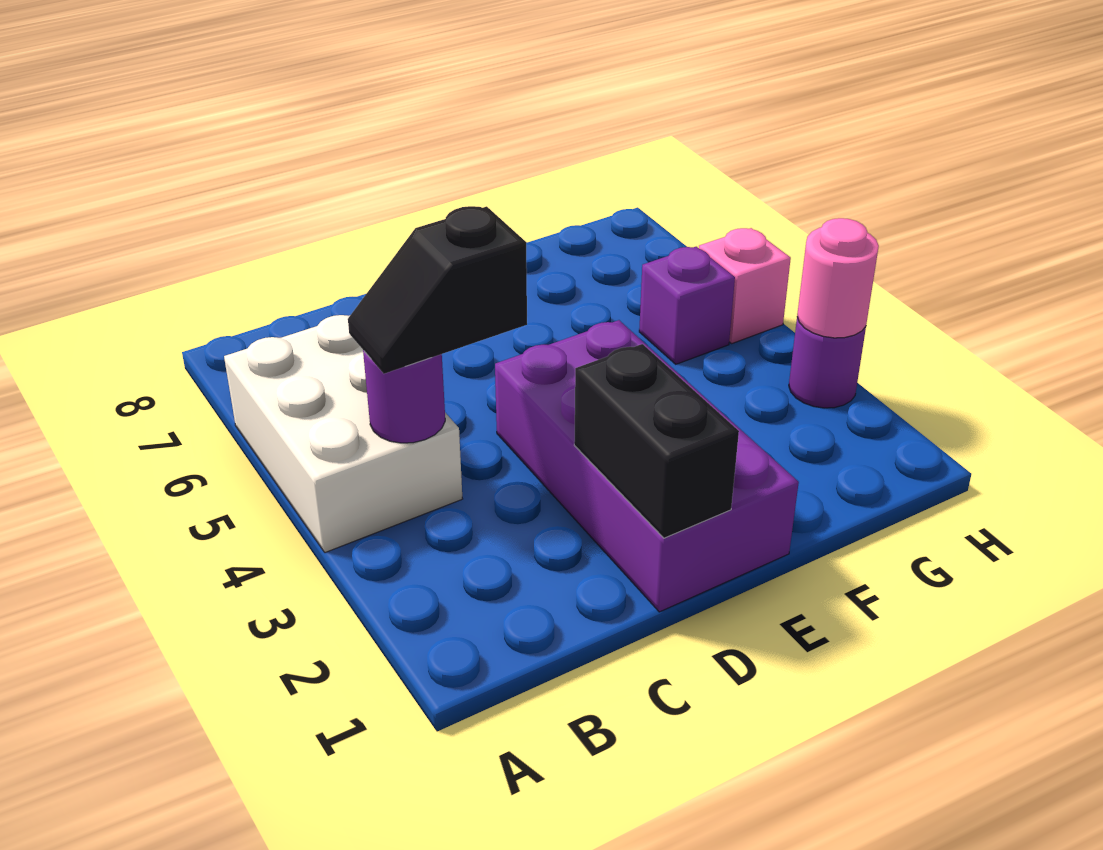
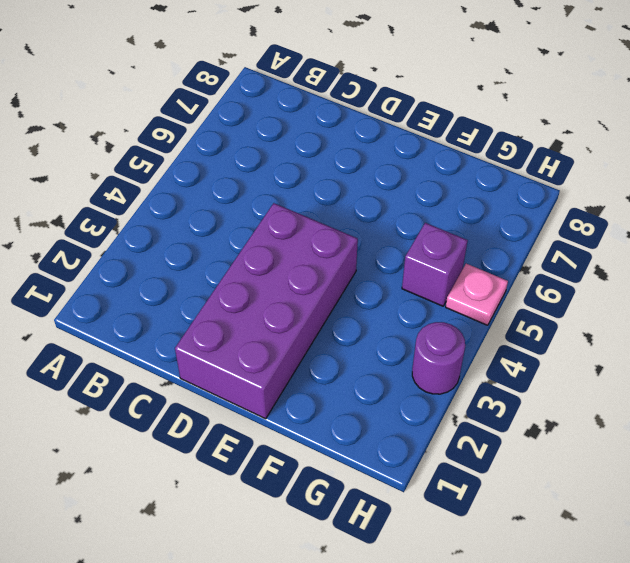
pink 1x1 plate [446,264,508,325] -> pink 1x1 brick [699,228,791,343]
none -> white 2x3 brick [224,315,462,553]
none -> purple 1x1 round brick [363,350,445,443]

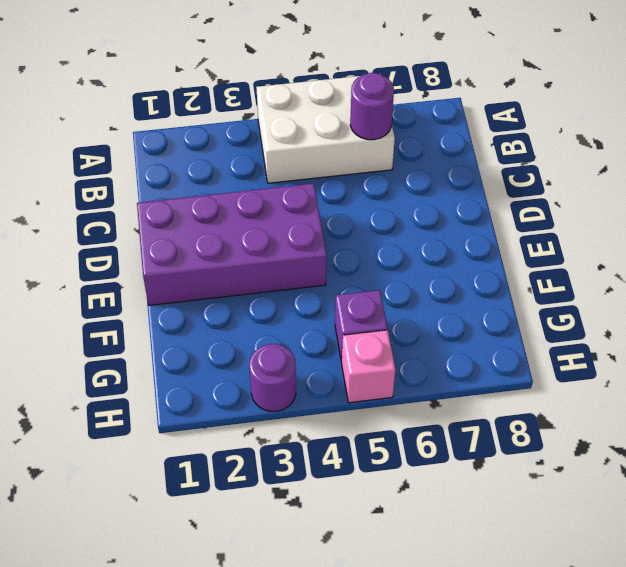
purple 1x1 round brick [350,73,394,140] -> purple 1x1 round brick moved to [363,350,445,443]
none -> black 1x2 brick [574,344,739,538]
none -> pink 1x1 round brick [797,218,879,338]

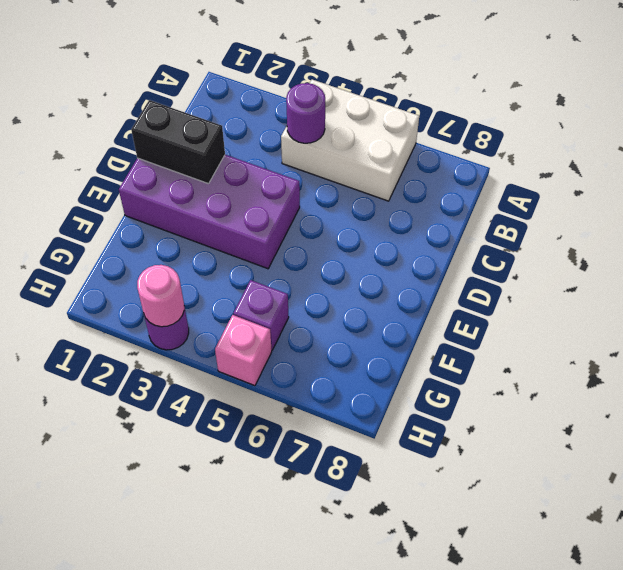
none -> black 1x2 slope [348,206,527,374]

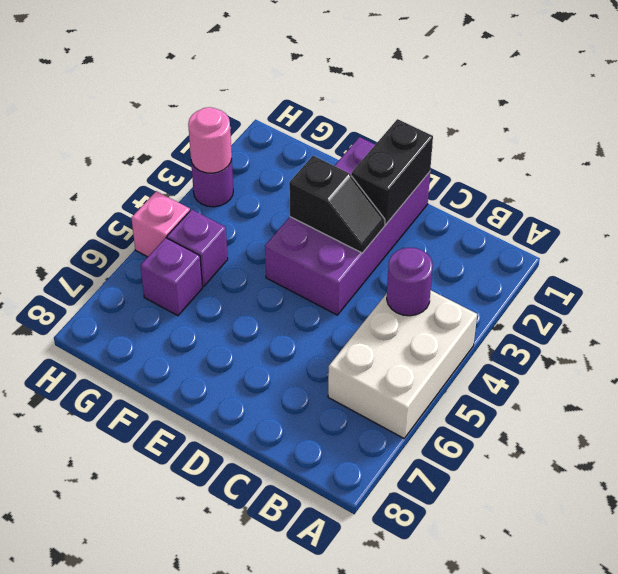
black 1x2 slope [289,156,385,253] -> black 1x2 slope moved to [348,206,527,374]
purple 1x1 brick [140,238,202,316] -> none

